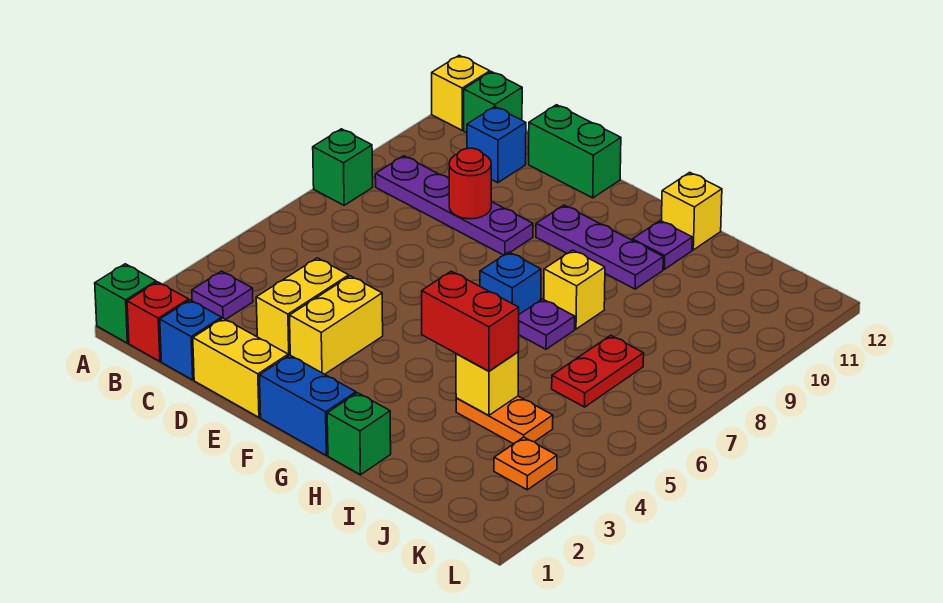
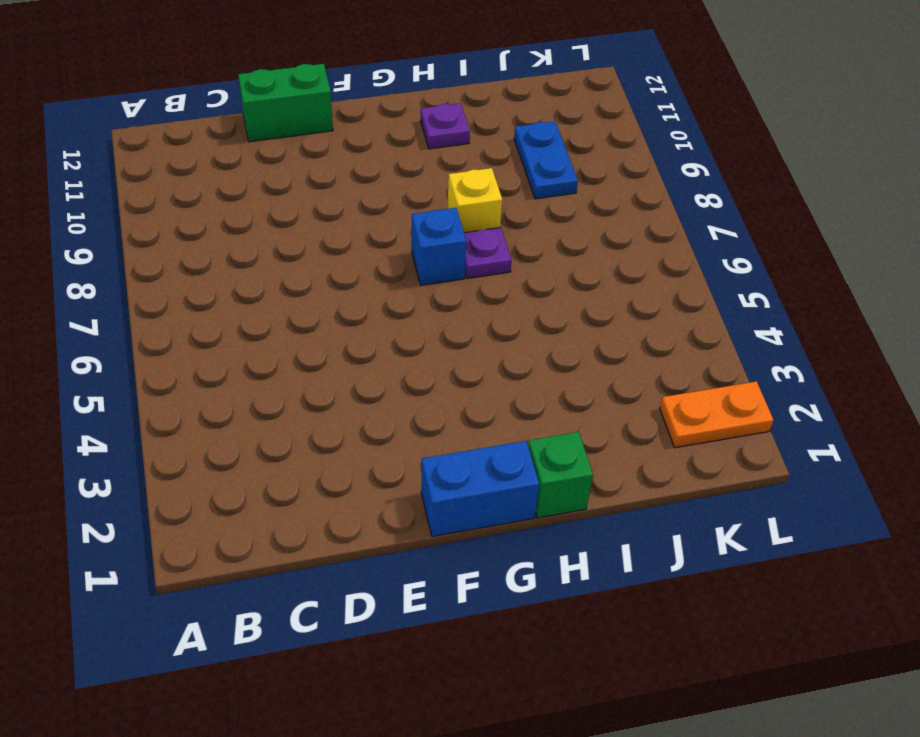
blue 1x2 plate [514,121,578,199] -> none
orange 1x2 plate [660,381,774,448] -> orange 1x2 plate moved to [456,396,553,444]
none -> green 1x1 brick [95,264,156,343]
none -> green 1x1 brick [313,129,373,205]
none -> yellow 1x1 brick [432,55,490,130]

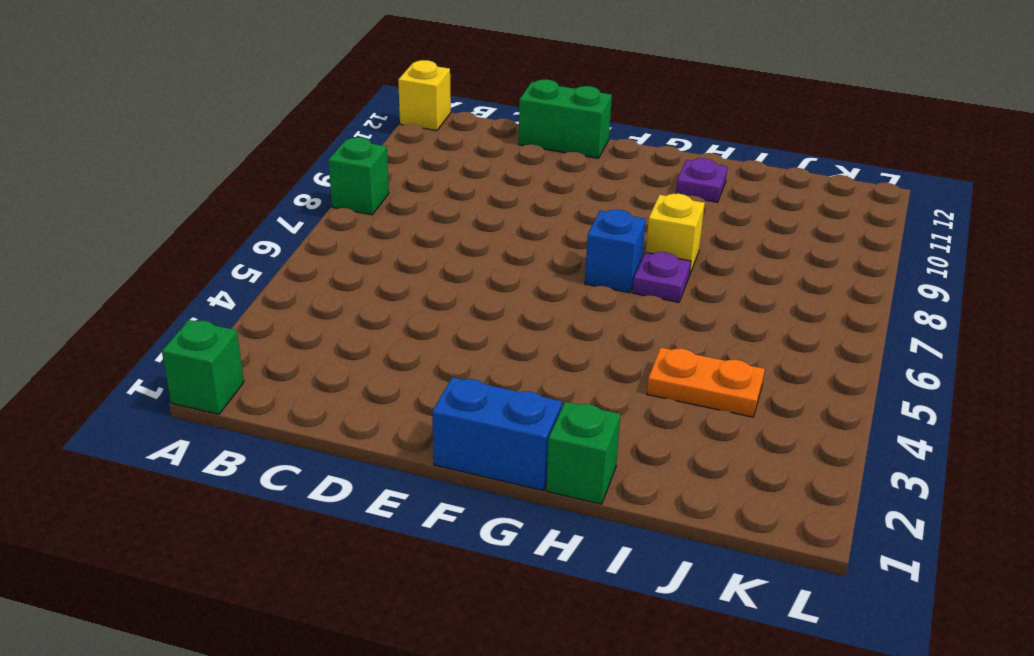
none -> red 1x1 brick [127,282,189,361]
none -> purple 1x1 plate [192,271,253,319]
none -> purple 1x4 plate [375,156,533,255]

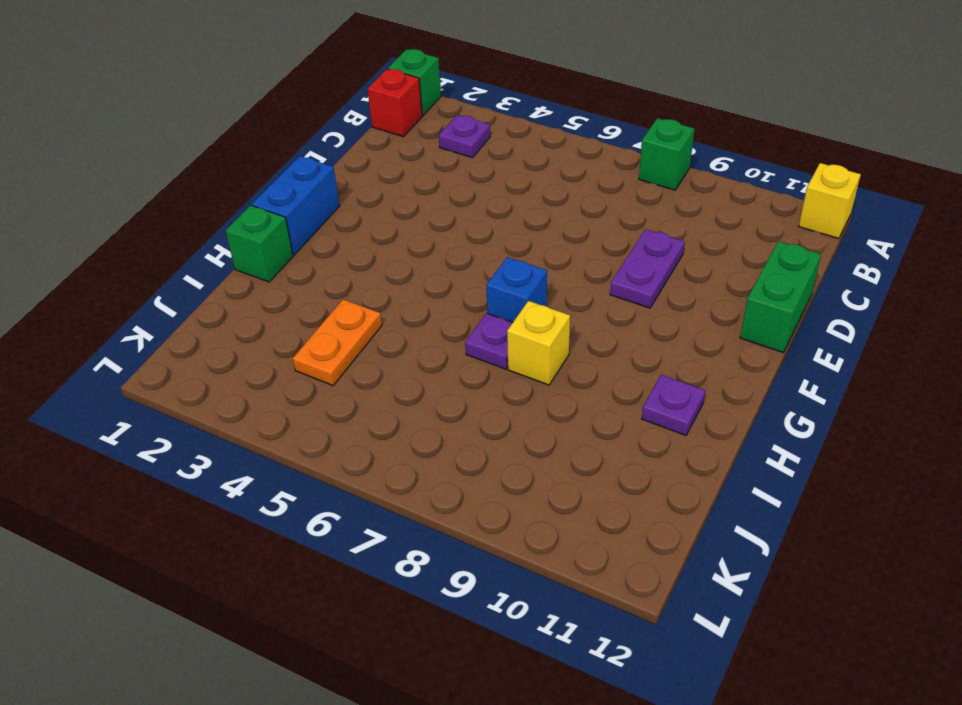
purple 1x2 plate [610,229,685,308] -> purple 1x4 plate [375,156,533,255]
none -> green 1x1 brick [464,72,522,133]
none -> blue 1x1 brick [160,300,222,380]
none -> blue 1x1 brick [467,107,526,183]

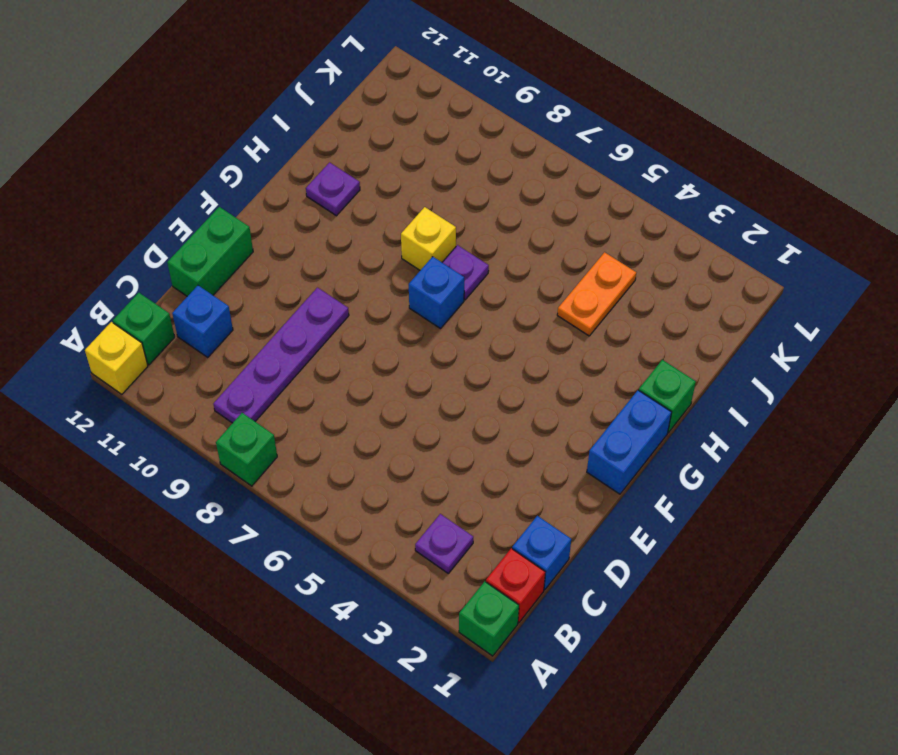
none -> yellow 1x2 brick [193,318,288,417]
none -> yellow 1x2 brick [256,258,349,356]
none -> yellow 1x2 brick [290,276,383,374]

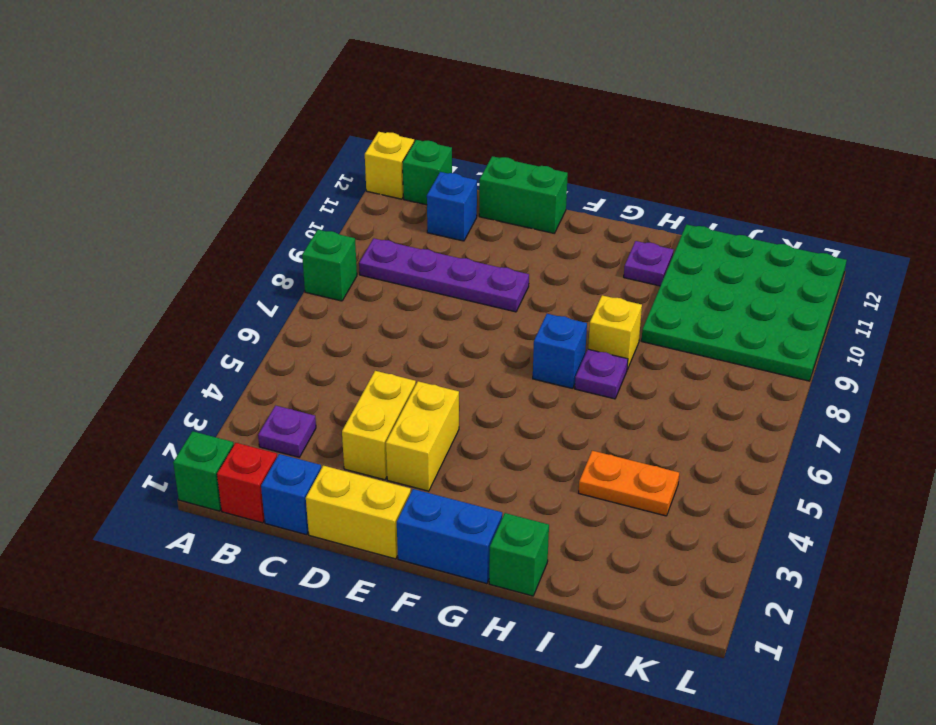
green 4x4 plate [641,224,847,381] -> none
none -> purple 1x3 plate [536,205,663,289]
none -> yellow 1x1 brick [662,172,722,250]
none -> red 1x2 plate [552,335,644,407]

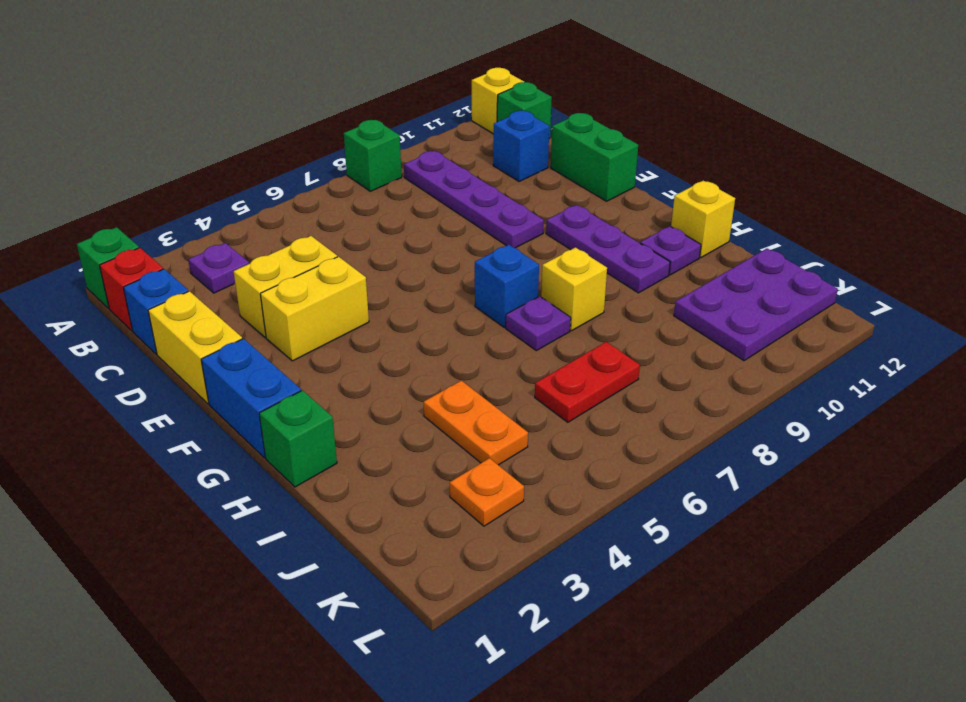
purple 2x3 plate [674,249,838,361] -> none
none -> red 1x1 round brick [449,148,491,219]
none -> yellow 1x1 brick [456,352,518,415]
none -> red 1x2 brick [422,271,519,371]

